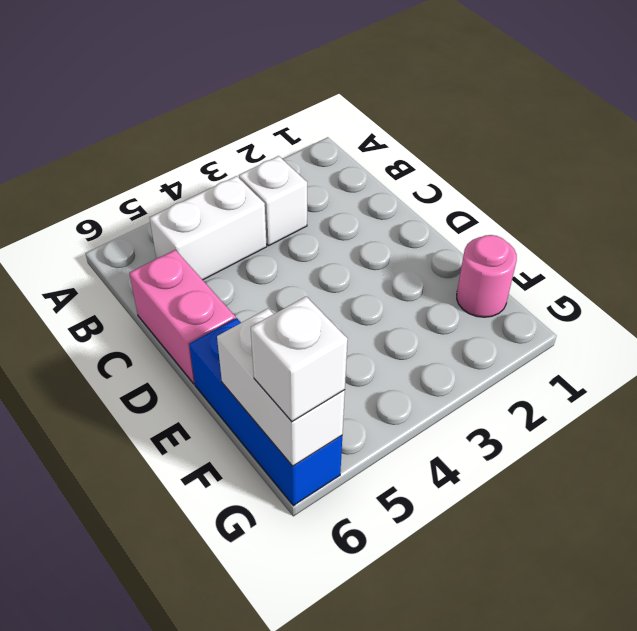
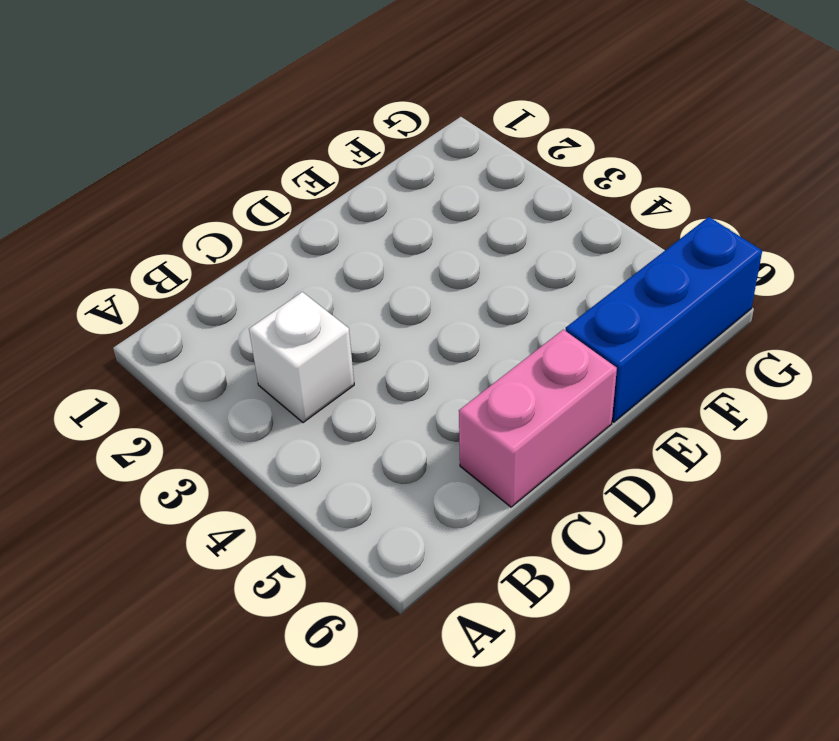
none -> white 1x2 brick [150,176,267,280]
none -> pink 1x1 round brick [457,235,517,317]

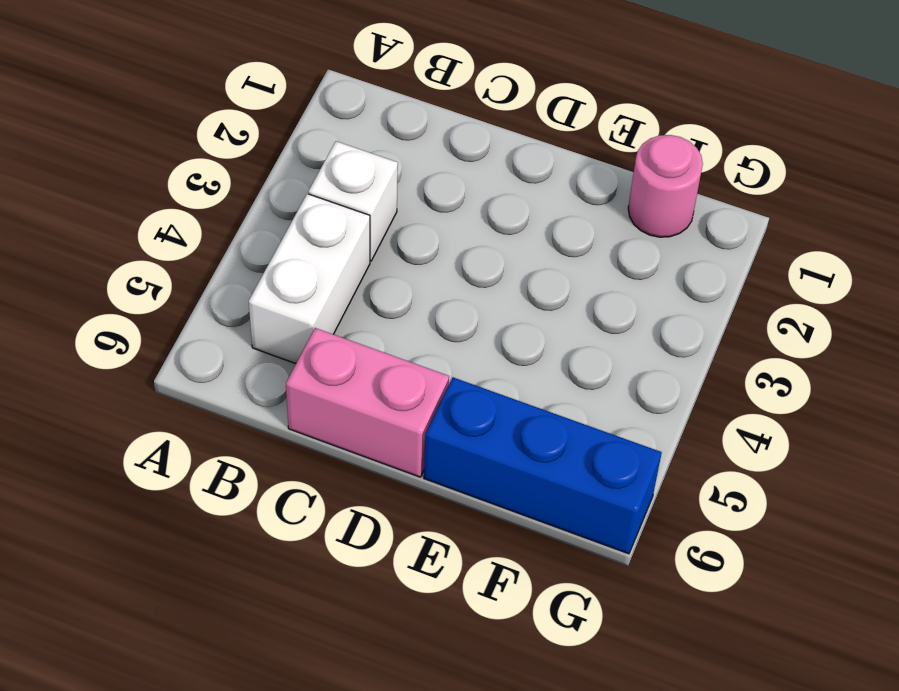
none -> white 1x2 brick [217,308,345,466]
none -> white 1x1 brick [251,296,348,422]

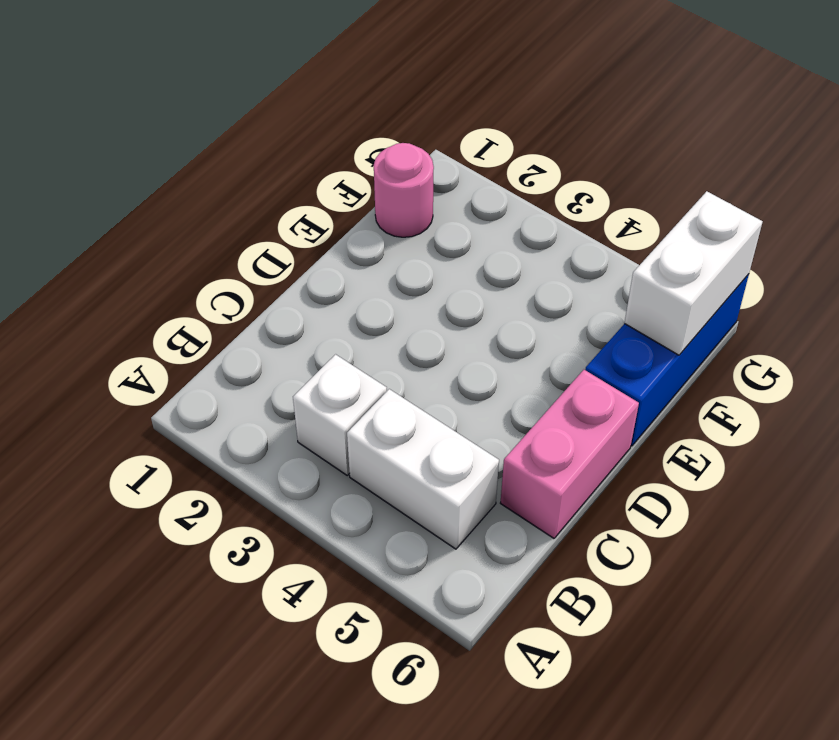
none -> white 1x1 brick [251,296,348,422]

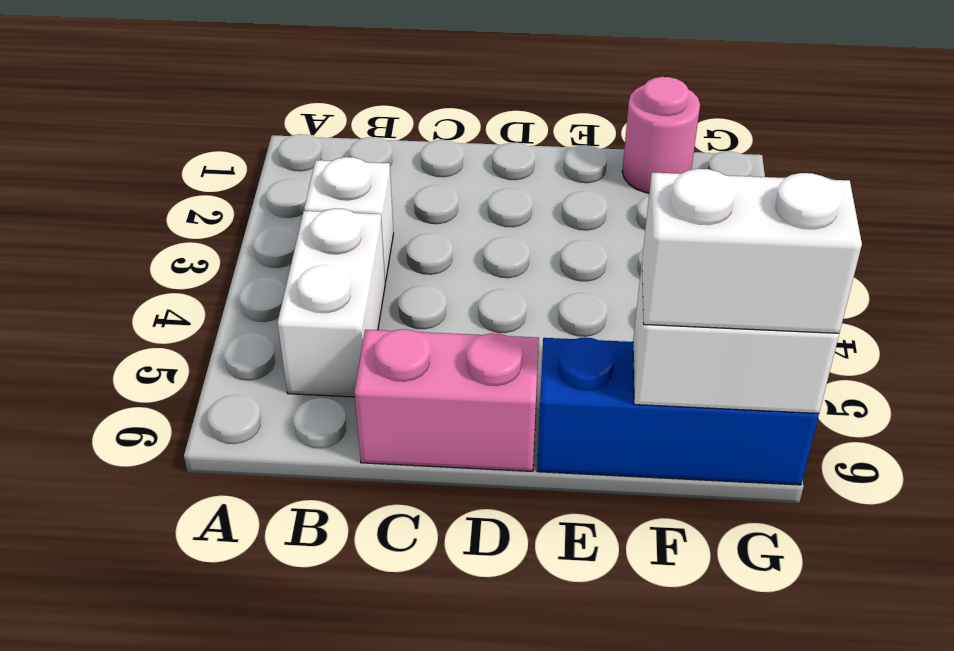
white 1x2 brick [642,169,862,333] -> white 1x1 brick [251,296,348,422]

